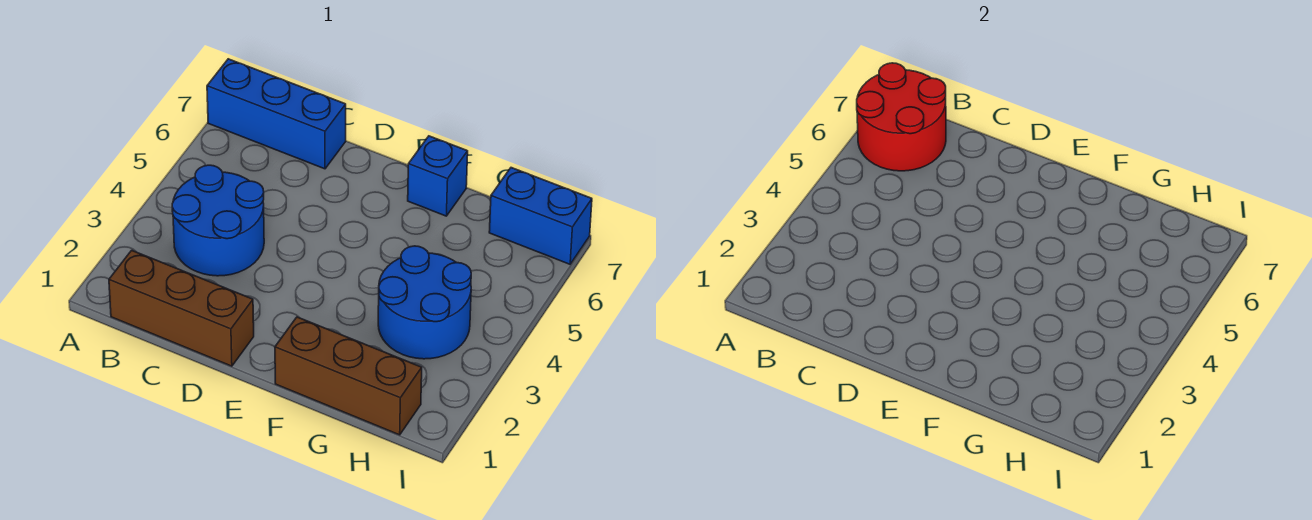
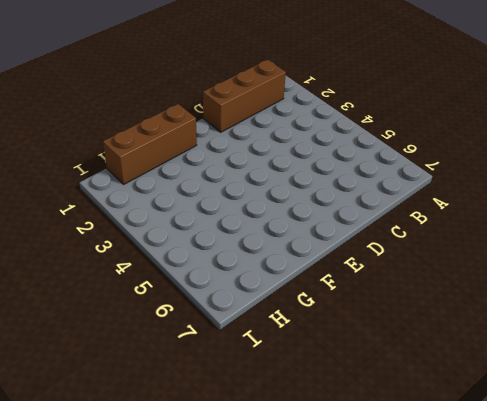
none -> blue 1x3 brick [207,59,346,169]
none -> blue 2x2 round brick [172,165,264,276]

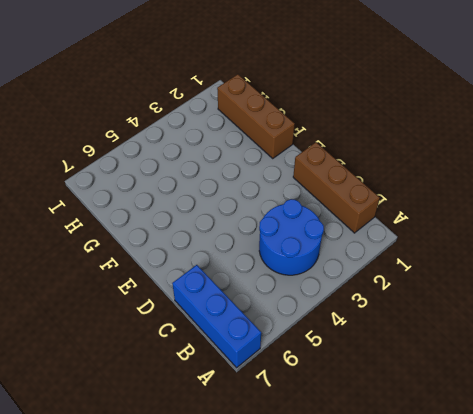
none -> blue 1x1 brick [408,136,468,216]
none -> blue 2x2 round brick [378,246,471,359]

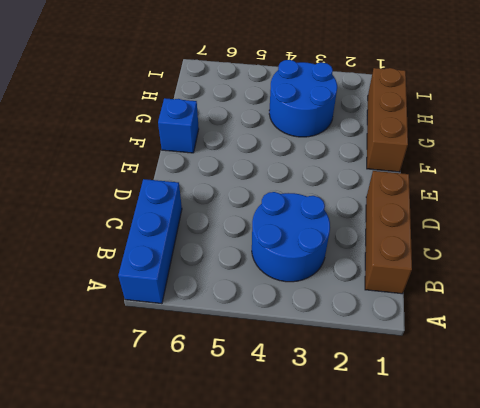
none -> blue 1x2 brick [489,168,592,264]
none -> red 2x2 round brick [857,63,946,171]

